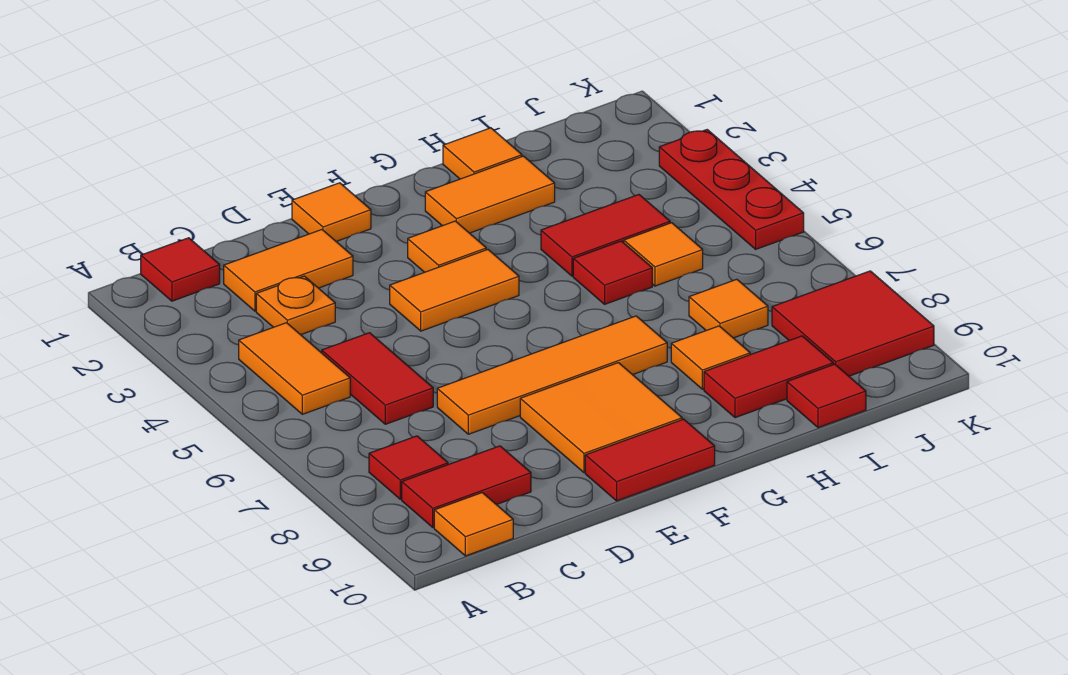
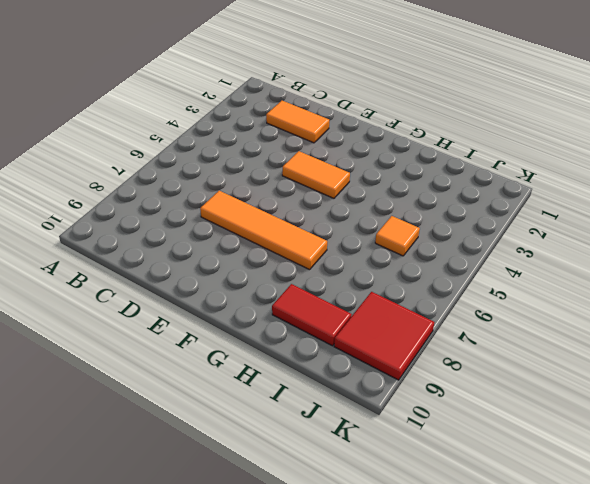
none -> red 1x1 tile [141,238,220,301]
none -> orange 1x2 tile [239,323,350,414]
none -> red 1x1 tile [369,436,448,499]

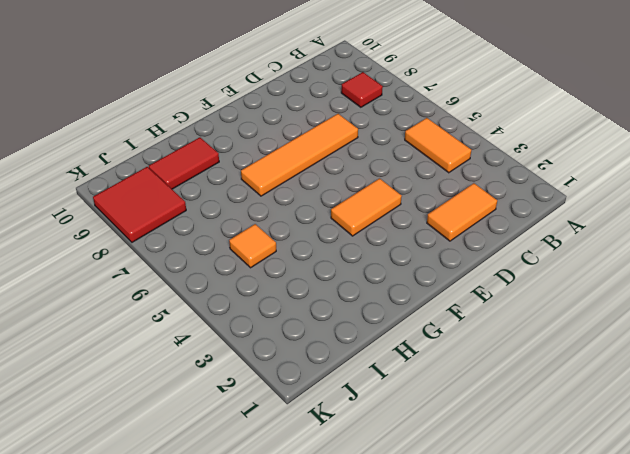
none -> red 1x1 tile [141,238,220,301]
none -> red 1x2 tile [402,446,531,528]
none -> orange 1x1 tile [434,493,513,556]

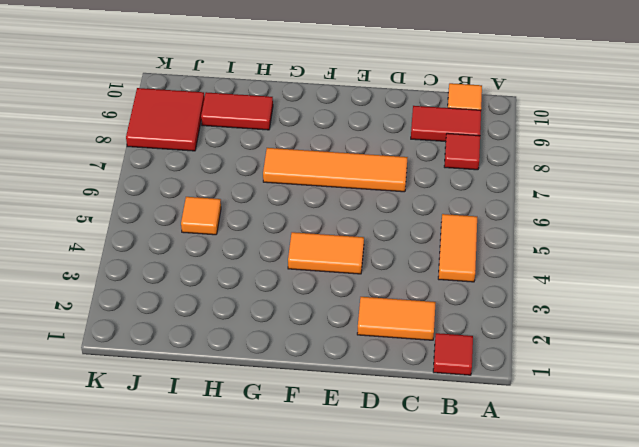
none -> orange 1x1 plate [256,276,335,335]
none -> red 1x2 tile [322,333,433,424]
none -> orange 1x1 tile [292,183,371,241]

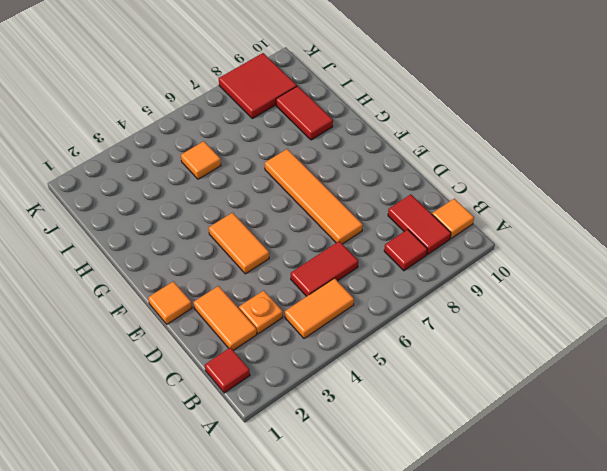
none -> orange 2x2 tile [520,363,682,473]
none -> red 1x2 tile [585,419,715,501]
none -> orange 1x1 tile [408,221,486,272]

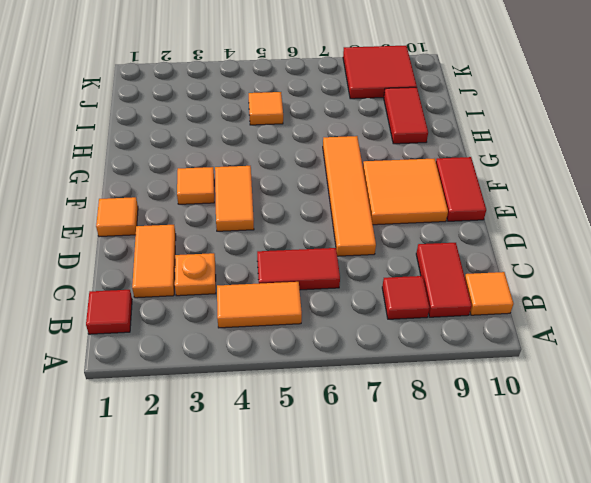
none -> orange 1x2 tile [425,156,555,233]
none -> orange 1x1 tile [443,128,522,179]
none -> red 1x2 tile [541,195,670,276]

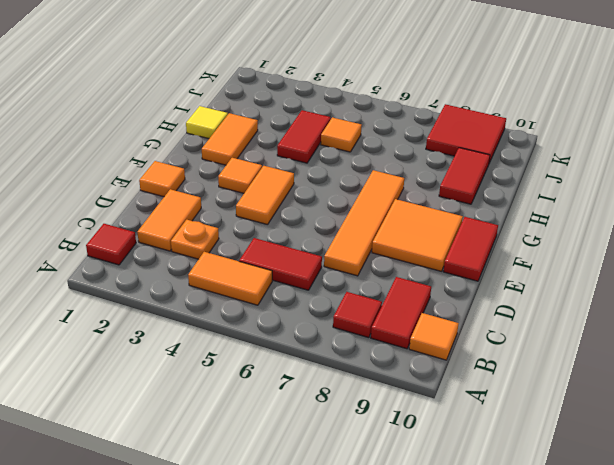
yellow 1x1 tile [186,106,228,139] -> orange 1x1 tile [443,128,522,179]
none -> red 1x1 tile [573,241,652,304]
none -> orange 1x1 tile [671,326,750,389]
none -> orange 1x1 tile [689,279,768,338]

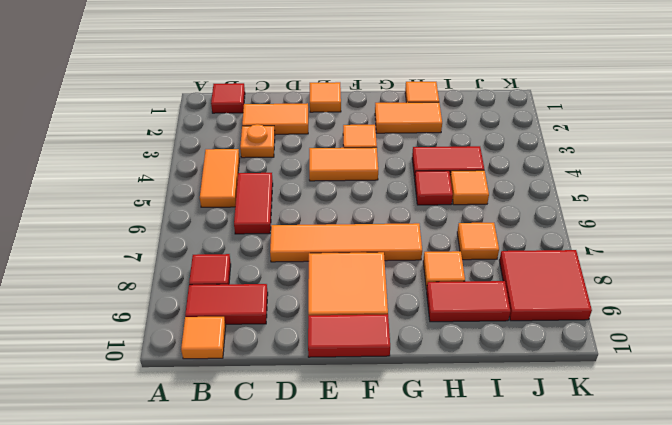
none -> red 1x1 tile [787,364,866,428]
none -> red 1x3 plate [659,130,804,249]

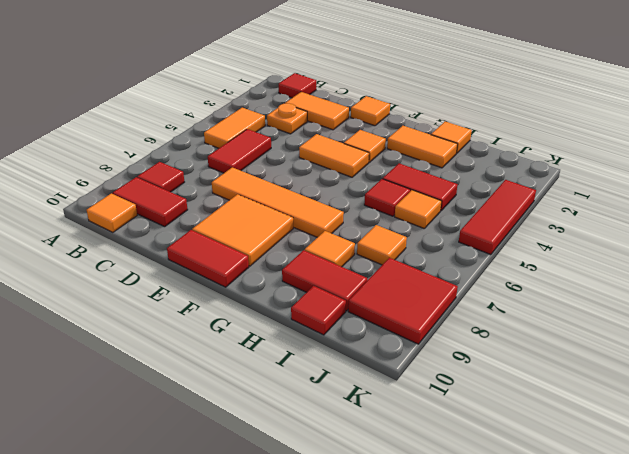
red 1x3 tile [459,180,536,255] -> red 1x3 plate [659,130,804,249]

